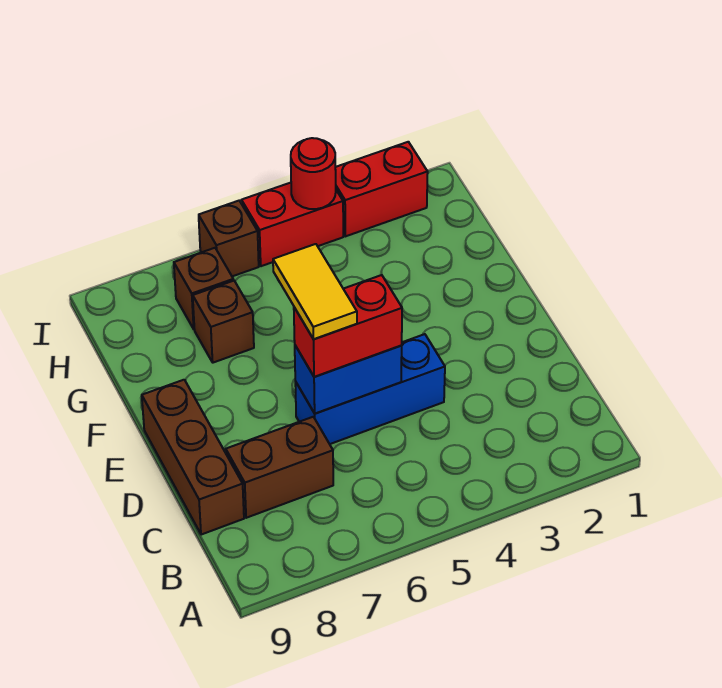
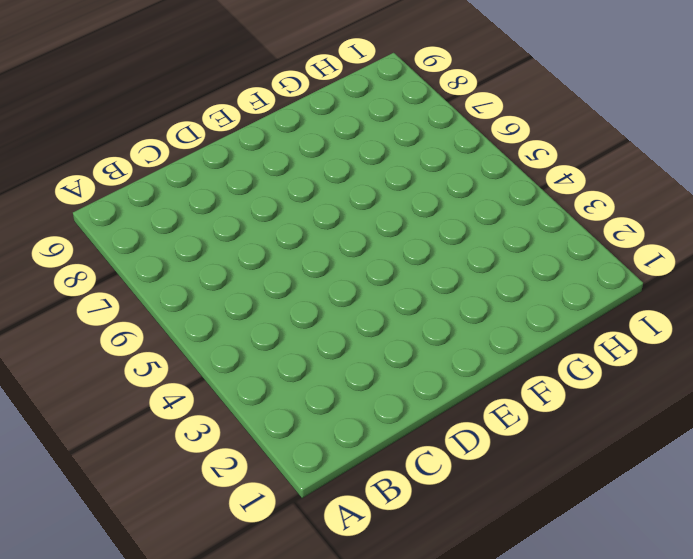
none -> brown 1x2 brick [226,417,333,518]
none -> brown 1x3 brick [142,380,244,535]
none -> blue 1x3 brick [295,334,445,444]

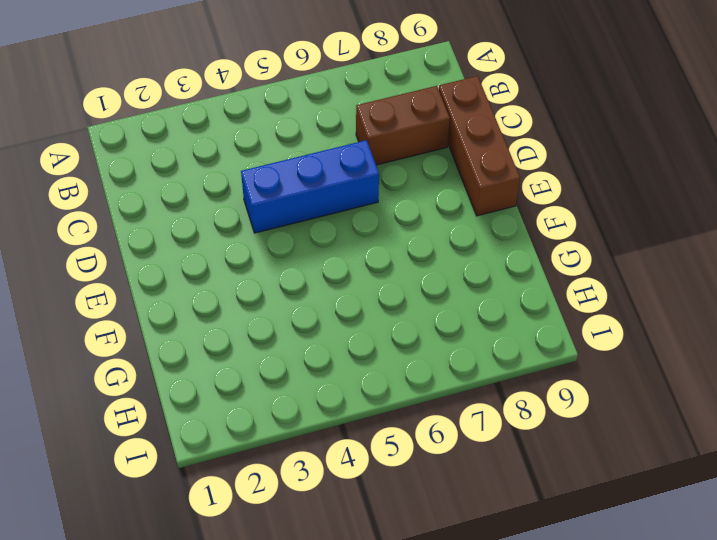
none -> brown 1x1 brick [193,281,254,363]
none -> brown 1x1 brick [174,248,233,329]
none -> red 1x2 brick [335,142,428,236]

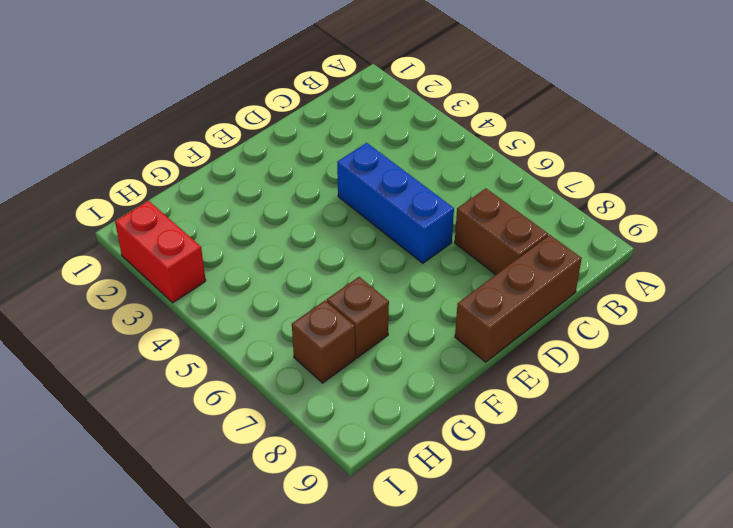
none -> red 1x2 brick [241,183,343,266]
none -> brown 1x1 brick [199,201,259,276]
none -> blue 1x2 brick [295,345,402,414]

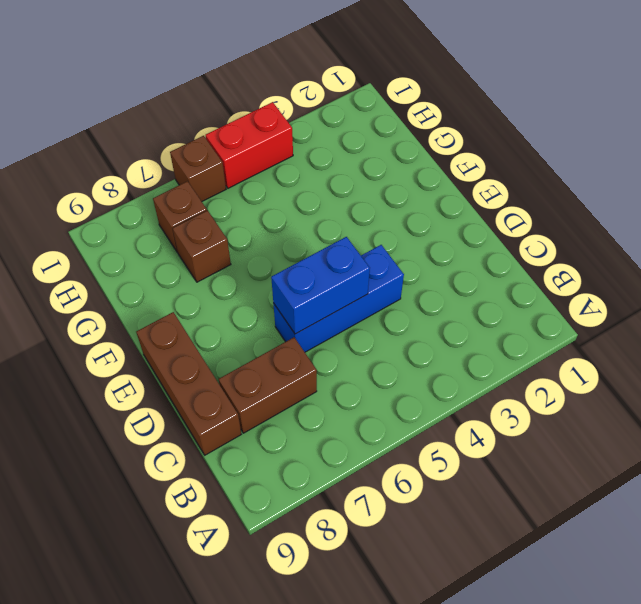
none -> red 1x2 brick [335,142,428,236]
none -> red 1x1 round brick [291,138,336,209]
none -> red 1x2 brick [294,275,402,377]

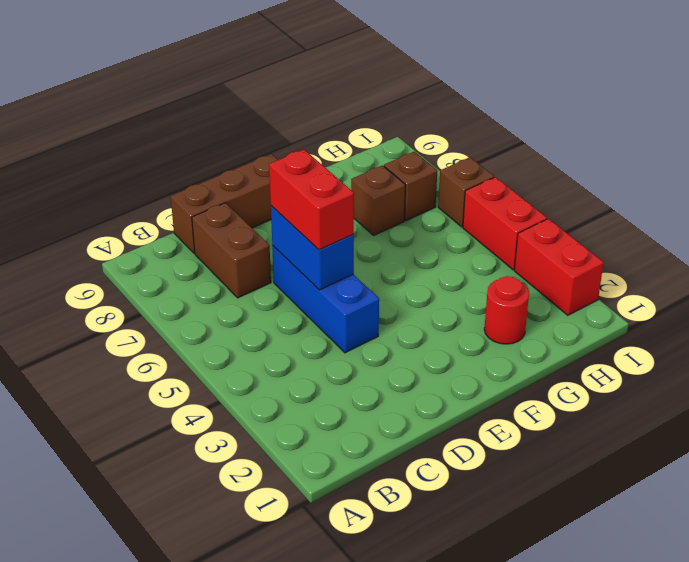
red 1x1 round brick [484,276,529,344] -> red 1x1 round brick moved to [291,138,336,209]
none -> yellow 1x2 tile [273,244,357,339]

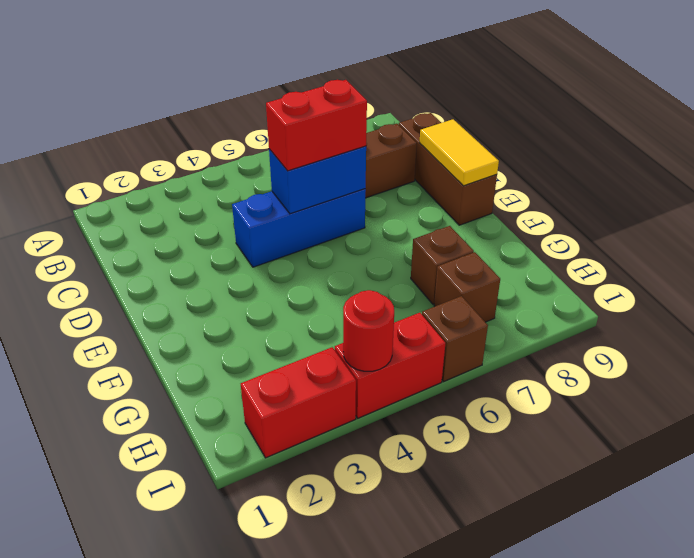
yellow 1x2 tile [420,119,499,186] -> yellow 1x2 tile moved to [273,244,357,339]

